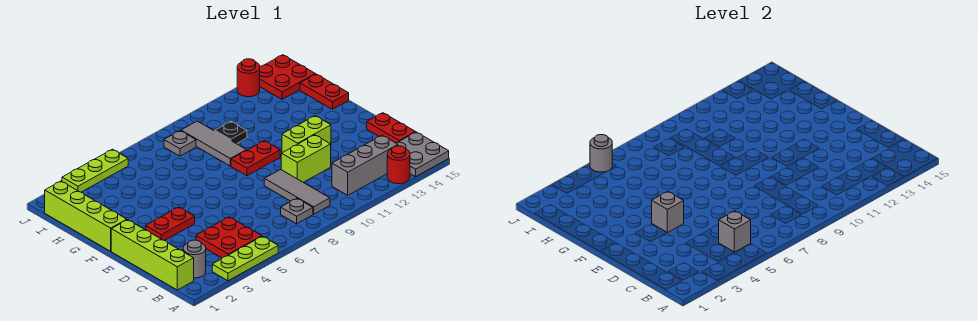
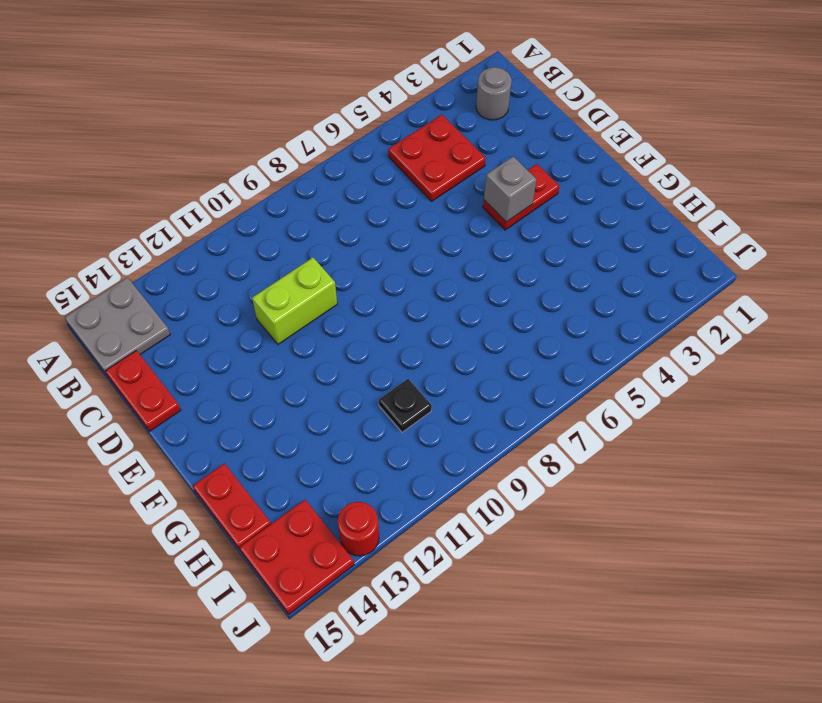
none -> lime 1x3 plate [212,236,278,281]
none -> red 1x1 round brick [387,146,410,184]
none -> lime 1x4 brick [111,220,194,290]

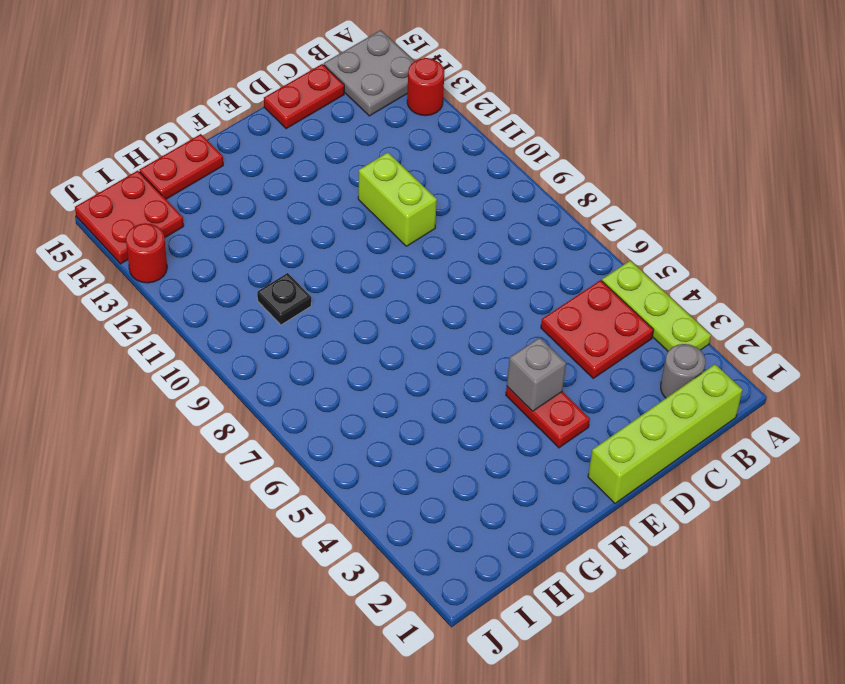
none -> grey 1x1 plate [281,198,313,224]
none -> grey 1x3 tile [264,169,330,214]
none -> grey 1x3 brick [332,135,398,195]

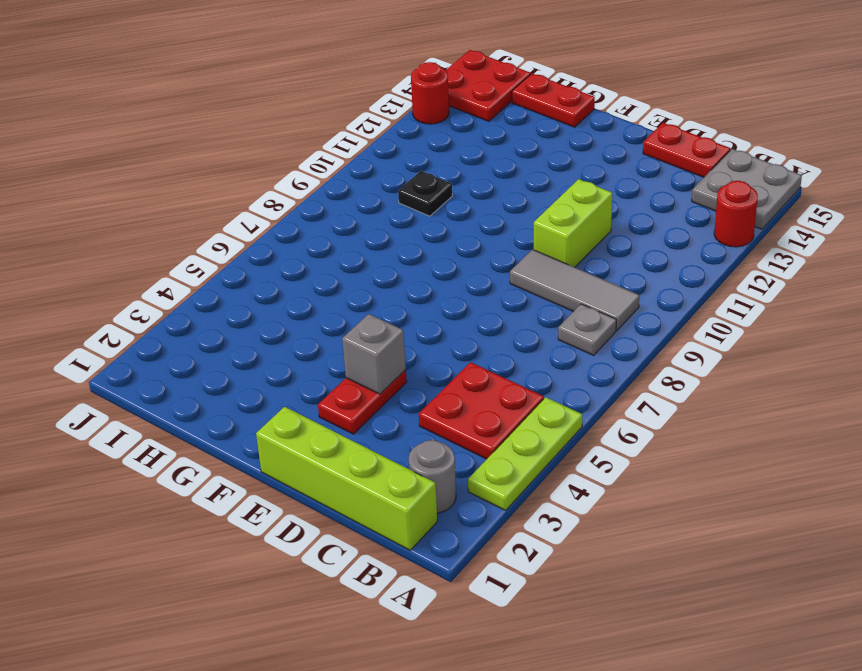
none -> grey 1x3 brick [332,135,398,195]
none -> lime 1x2 brick [282,116,331,153]
none -> lime 1x4 brick [45,181,127,251]

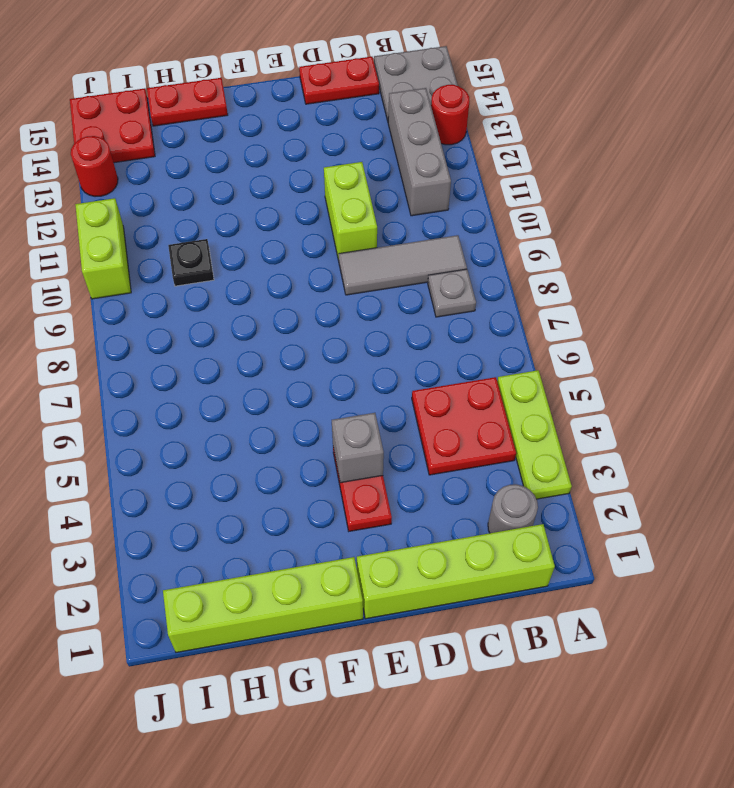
lime 1x2 brick [75,198,131,299] -> lime 1x2 brick moved to [282,116,331,153]
none -> red 1x2 plate [231,141,280,176]
none -> grey 1x3 tile [181,121,246,166]
none -> grey 1x1 plate [164,131,196,156]

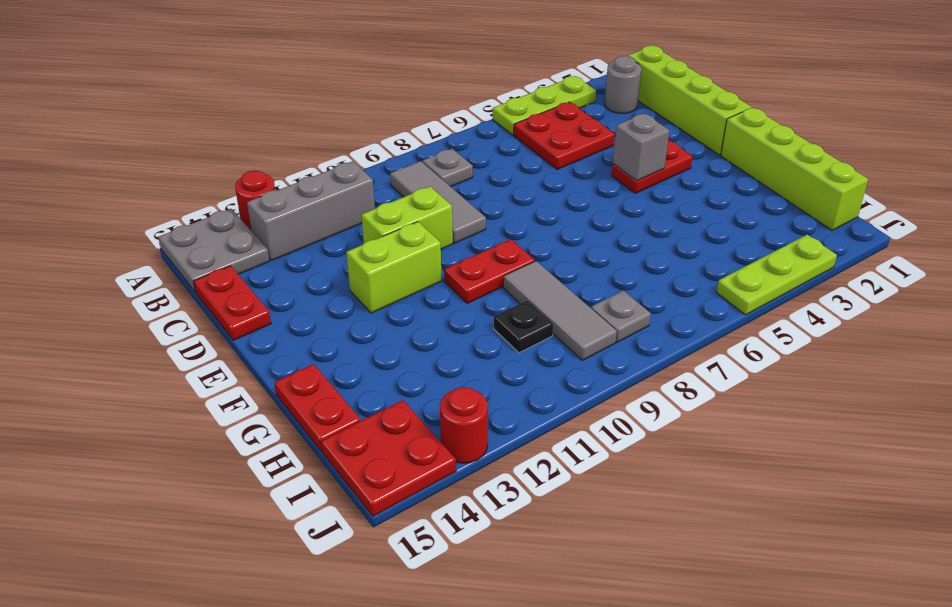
none -> grey 1x1 brick [719,211,751,252]
none -> grey 1x1 round brick [590,135,612,172]

